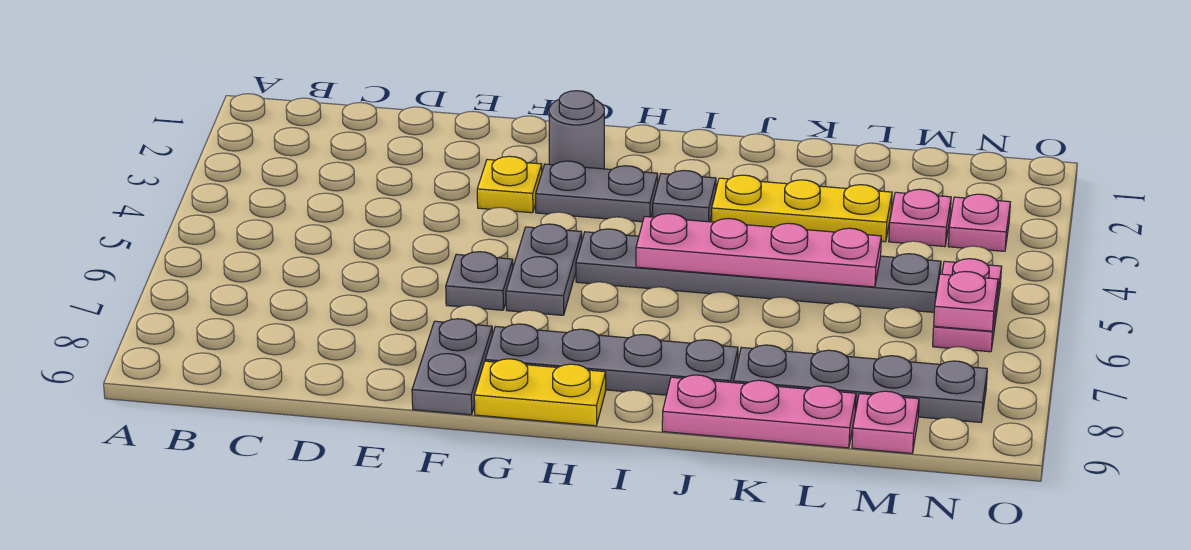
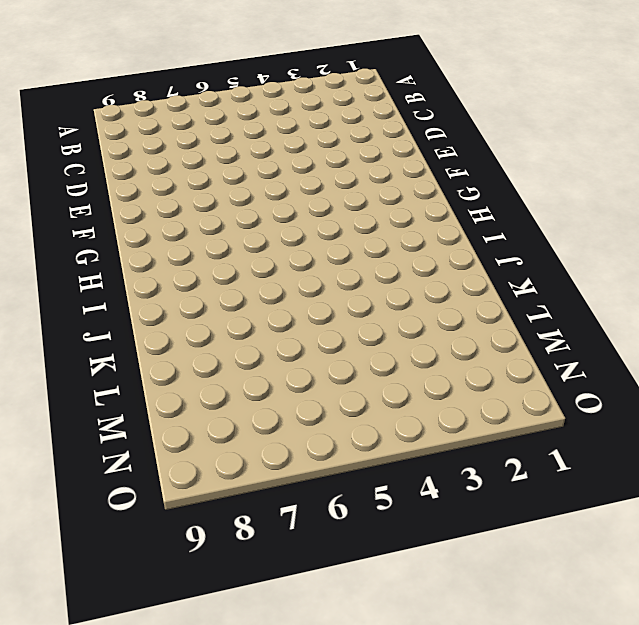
none -> yellow 1x1 plate [477,156,542,213]
none -> grey 1x1 plate [446,252,513,310]
none -> grey 1x2 plate [412,319,492,415]

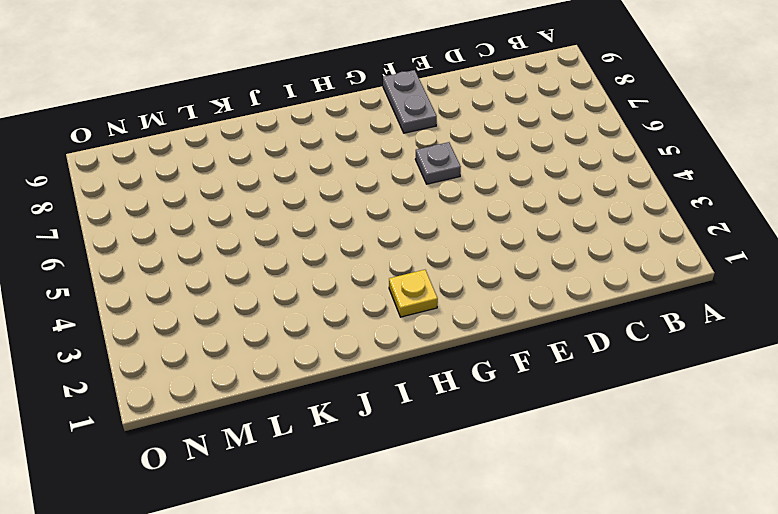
yellow 1x1 plate [389,270,438,317] -> yellow 1x1 plate moved to [477,156,542,213]
none -> grey 1x1 round brick [549,91,604,169]
none -> grey 1x2 plate [536,161,658,222]
none -> grey 1x2 plate [506,224,582,315]

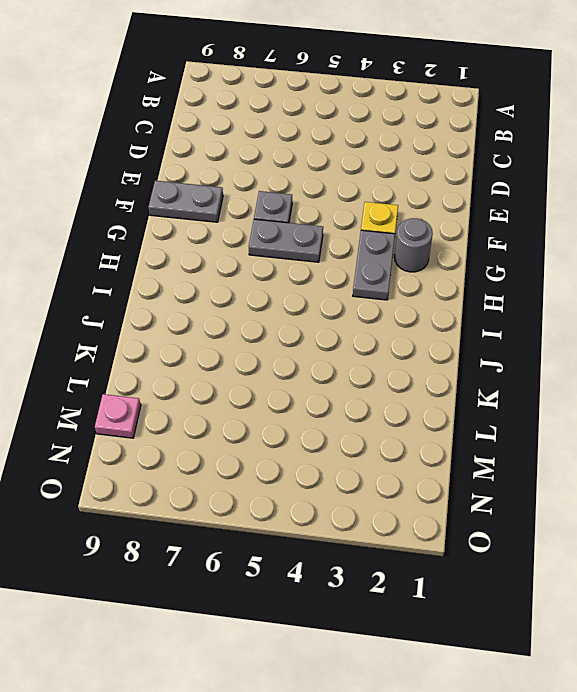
none -> grey 1x4 plate [485,324,738,395]
none -> yellow 1x2 plate [474,359,606,426]
none -> grey 1x6 plate [576,229,941,312]

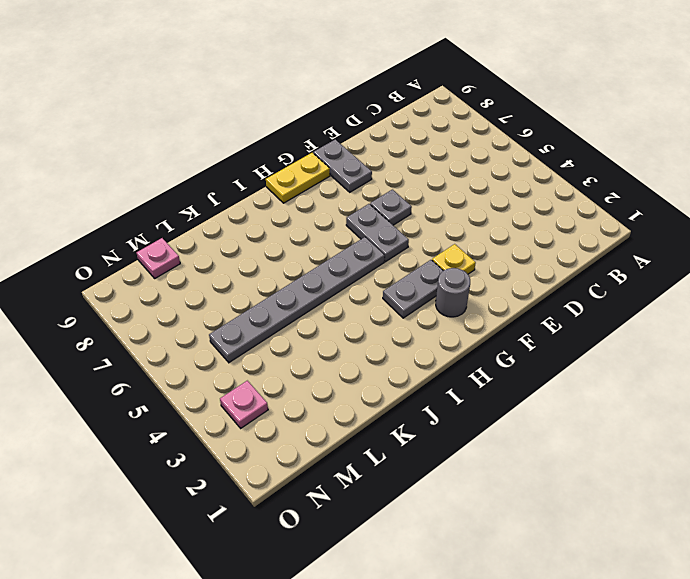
none -> grey 1x4 plate [485,324,738,395]
none -> grey 1x1 plate [653,171,716,222]
none -> yellow 1x3 plate [711,175,892,242]

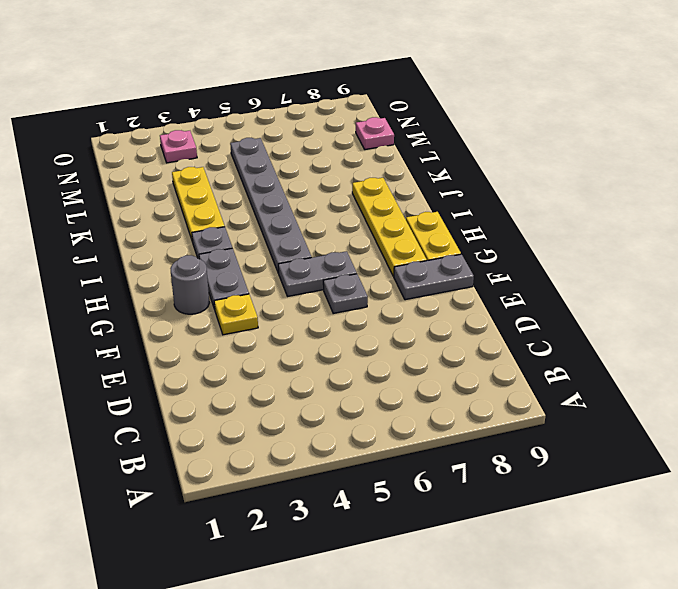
yellow 1x4 plate [352,178,427,277] -> grey 1x4 plate [485,324,738,395]
none -> pink 1x3 plate [662,375,856,448]
none -> grey 1x4 plate [734,345,987,422]
none -> pink 1x1 plate [889,189,951,247]

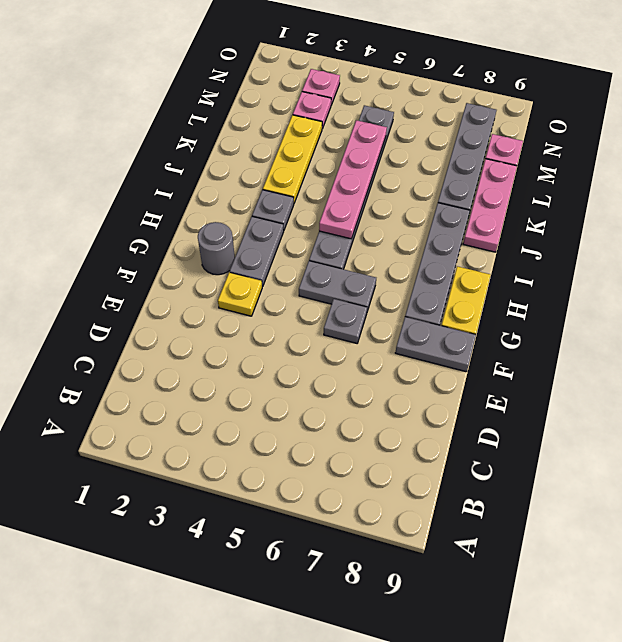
none -> pink 1x2 plate [933,259,1002,352]
none -> pink 1x1 plate [934,272,998,331]

